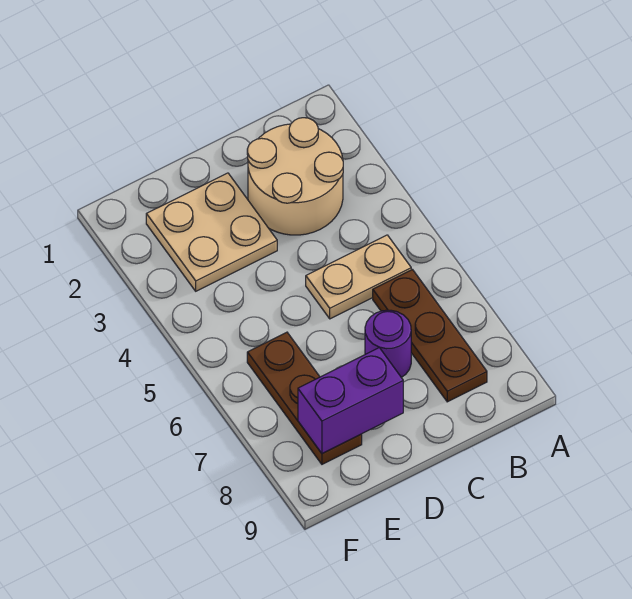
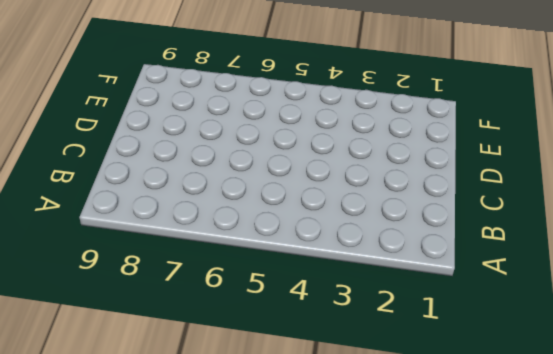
none -> tan 2x2 round brick [247,118,343,235]
none -> tan 1x2 plate [306,235,411,319]

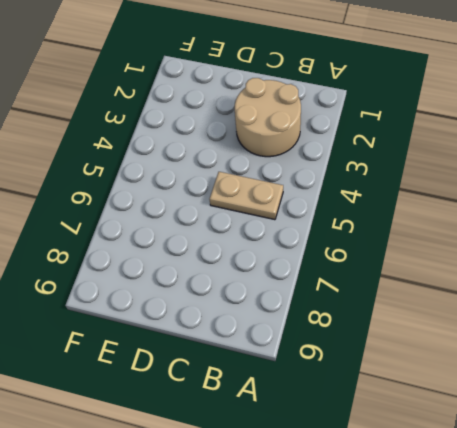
none -> brown 1x3 plate [373,270,487,402]
none -> purple 1x1 round brick [365,310,411,377]

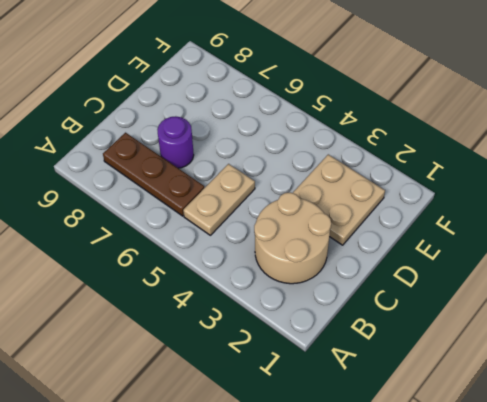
none -> brown 1x3 plate [247,332,362,464]
none -> purple 1x2 brick [298,348,403,454]

